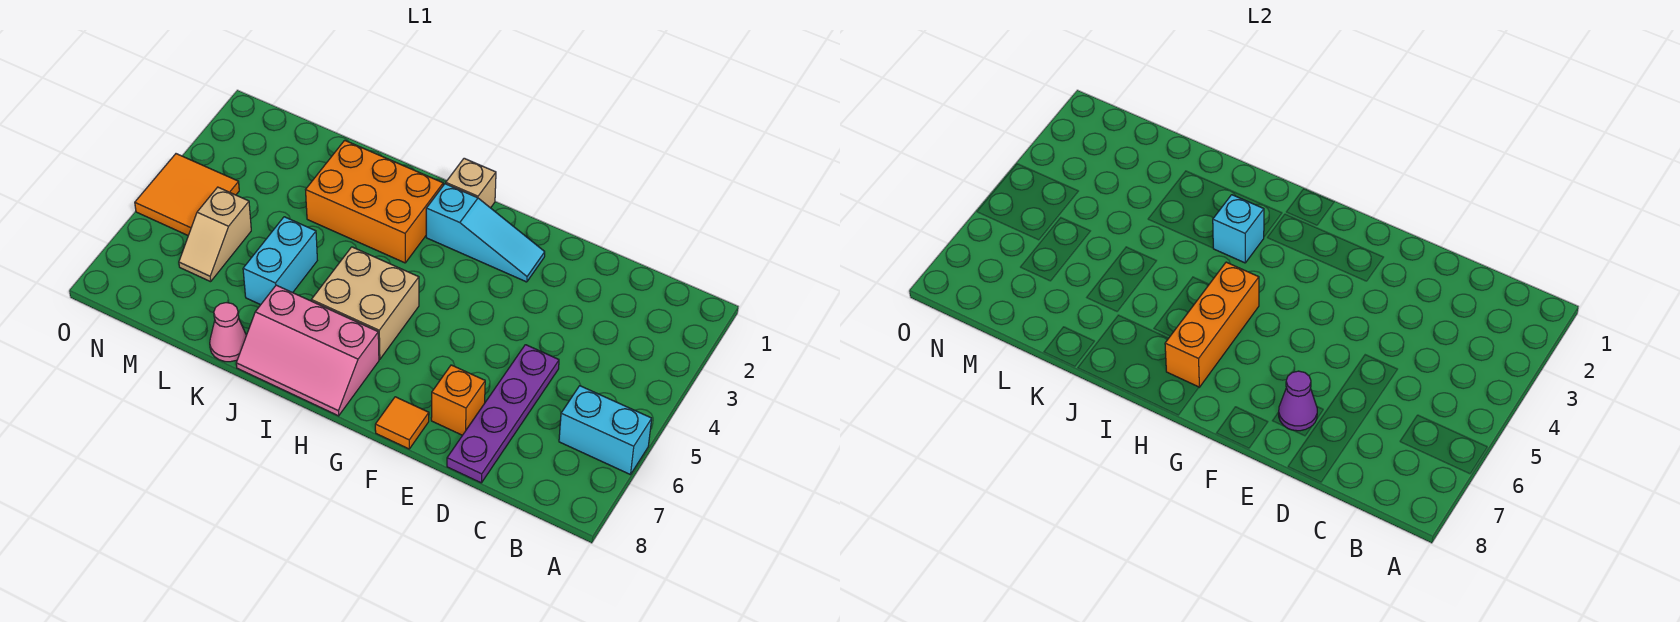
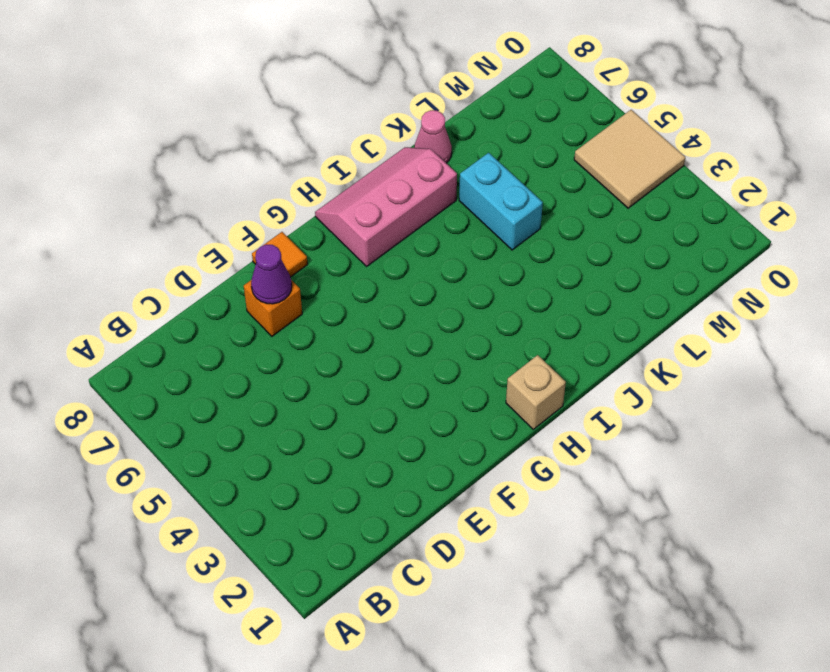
tan 2x2 tile [574,110,685,208] -> orange 2x2 tile [135,154,239,235]
none -> cyan 1x2 brick [559,386,652,475]
none -> purple 1x4 plate [447,345,559,483]
none -> cyan 1x3 slope [426,184,545,282]

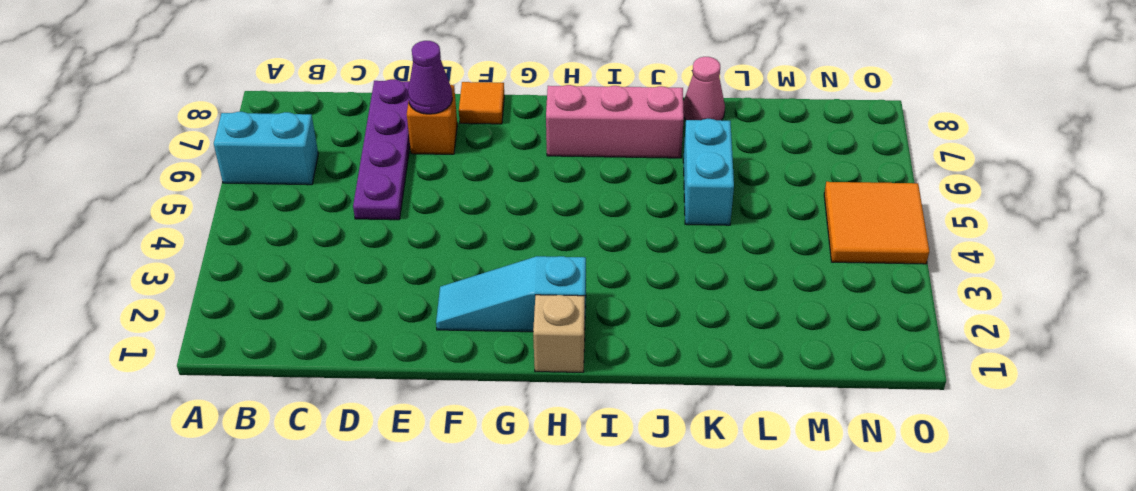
none -> tan 2x2 brick [311,247,419,359]
none -> orange 2x3 brick [306,140,443,263]
none -> tan 1x2 slope [179,187,251,282]

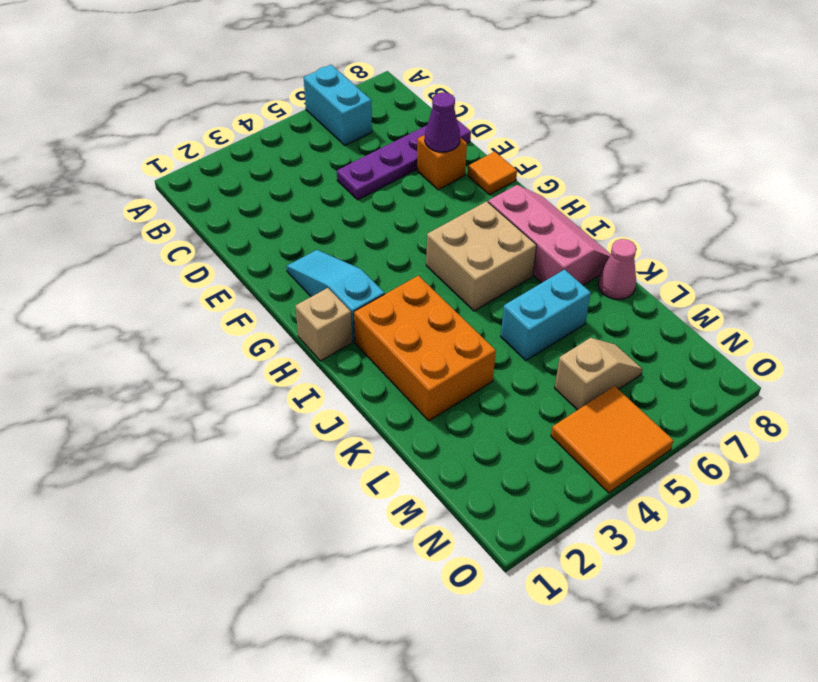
none -> orange 1x3 brick [1165,262,1259,387]
none -> cyan 1x1 brick [1213,195,1264,263]

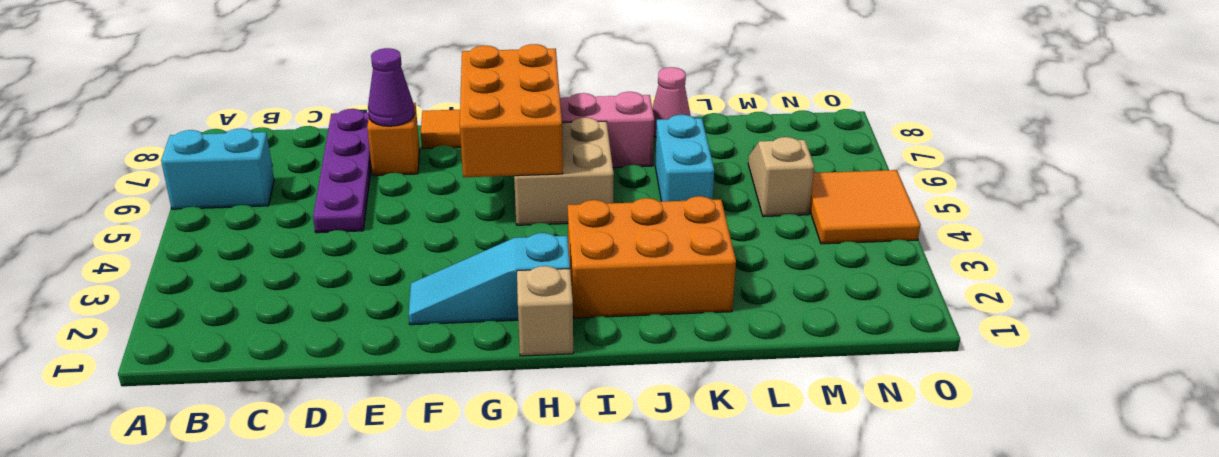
orange 2x3 brick [460,44,563,177] -> orange 1x3 brick [1165,262,1259,387]
none -> cyan 1x1 brick [1213,195,1264,263]

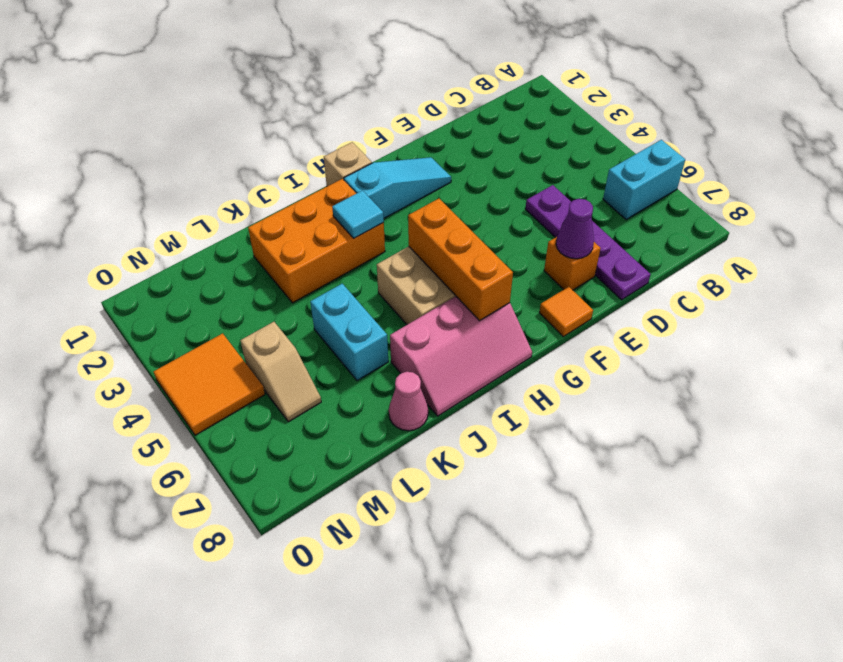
cyan 1x1 tile [332,191,384,238] -> cyan 1x1 brick [1213,195,1264,263]

